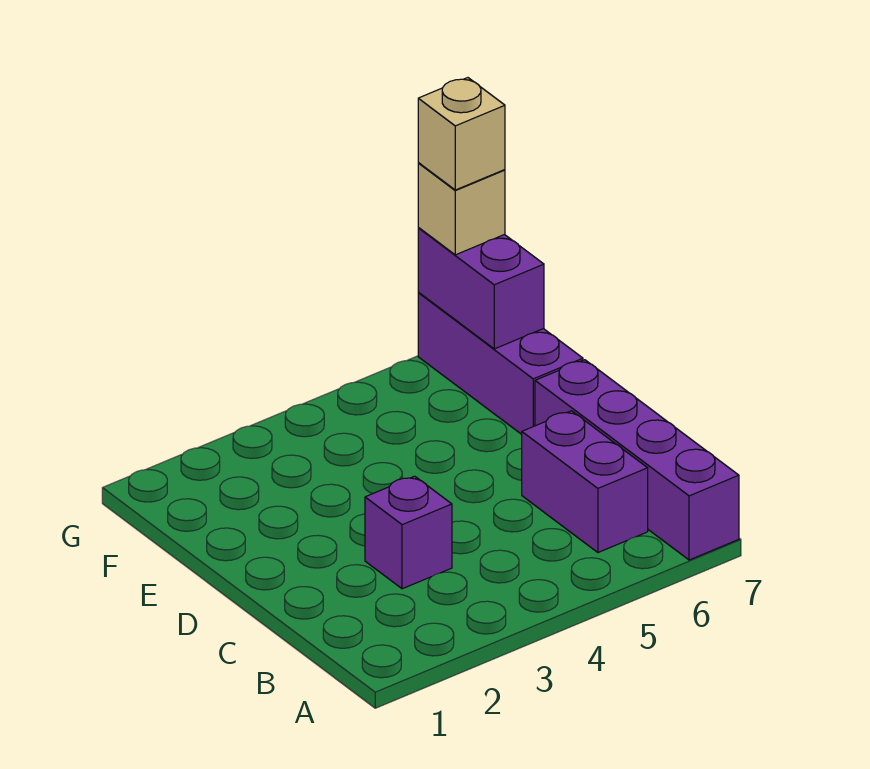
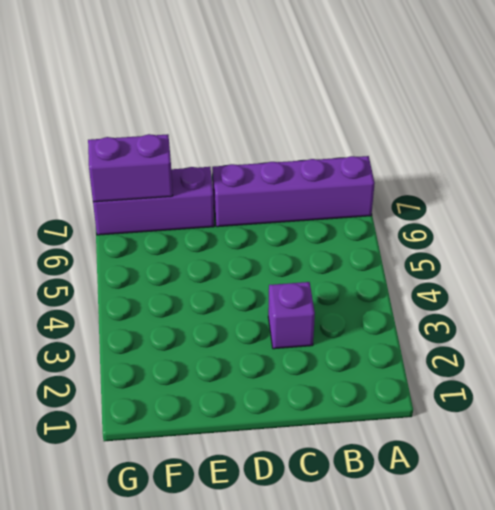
none -> purple 1x2 brick [522,411,648,552]
none -> tan 1x1 brick [418,163,505,255]

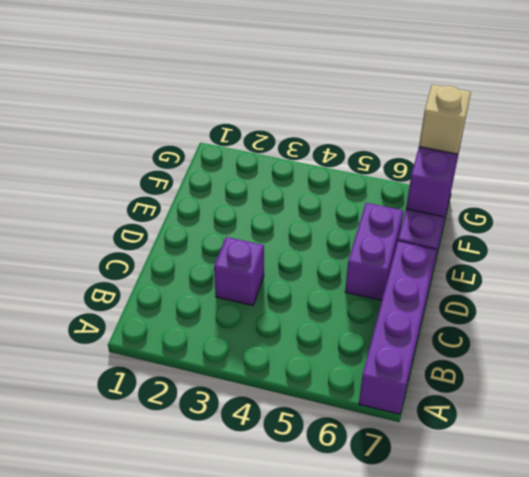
purple 1x2 brick [345,203,403,300] -> purple 1x2 brick moved to [522,411,648,552]
none -> tan 1x1 brick [418,78,505,190]

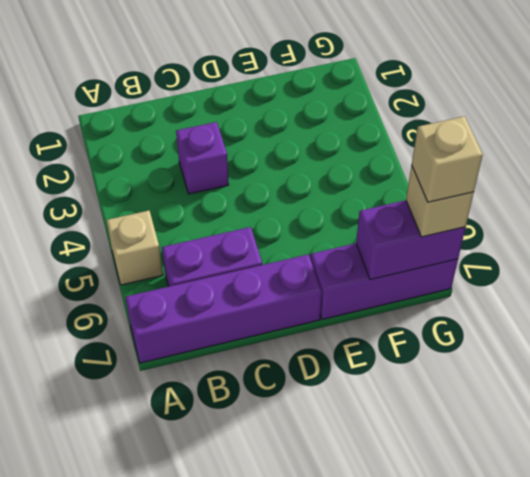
tan 1x1 brick [106,211,163,285] -> none

